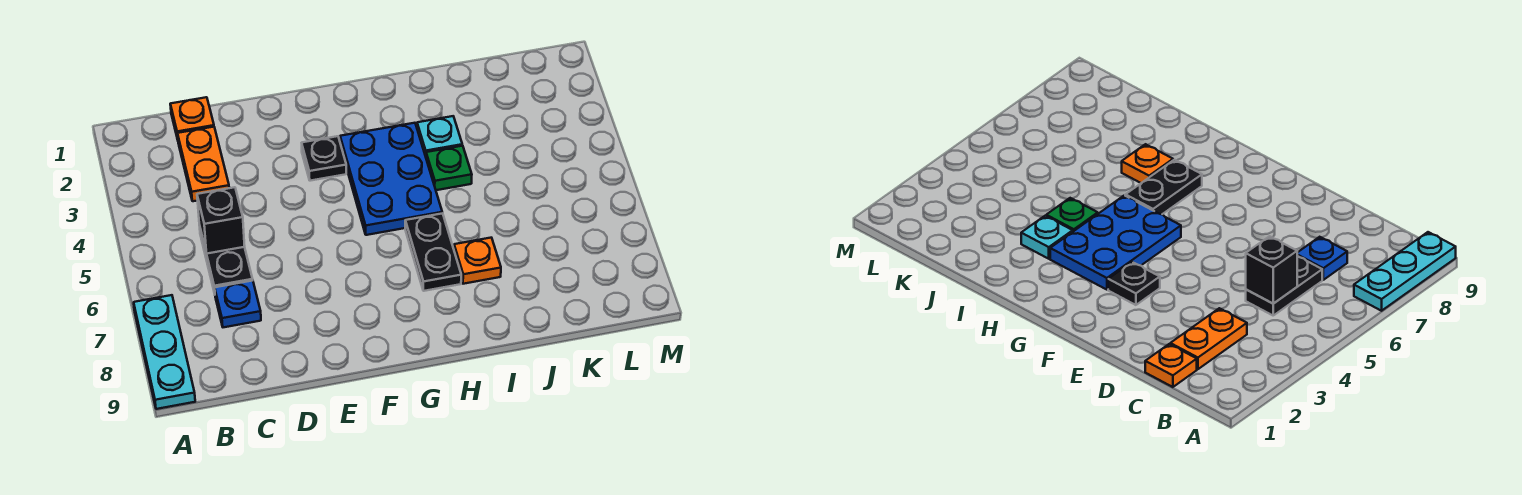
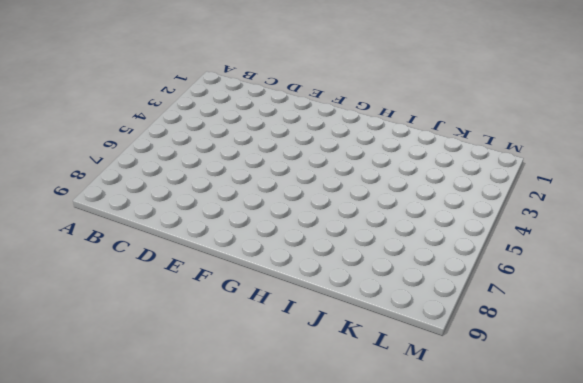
none -> cyan 1x3 plate [134,295,195,409]
none -> orange 1x1 plate [170,97,214,139]
none -> orange 1x2 plate [177,127,229,201]

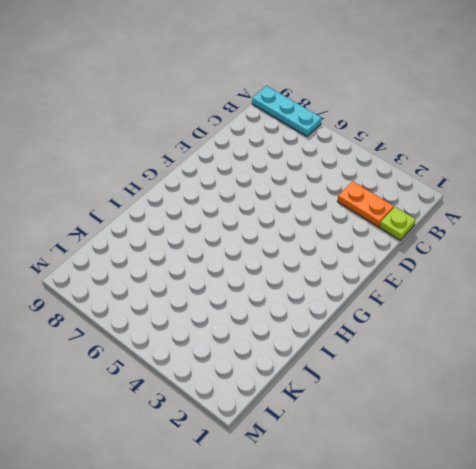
lime 1x1 plate [380,207,416,240] -> orange 1x1 plate [170,97,214,139]
none -> black 1x2 plate [199,225,253,293]
none -> blue 1x1 plate [215,281,261,327]
none -> black 1x1 plate [302,136,346,181]

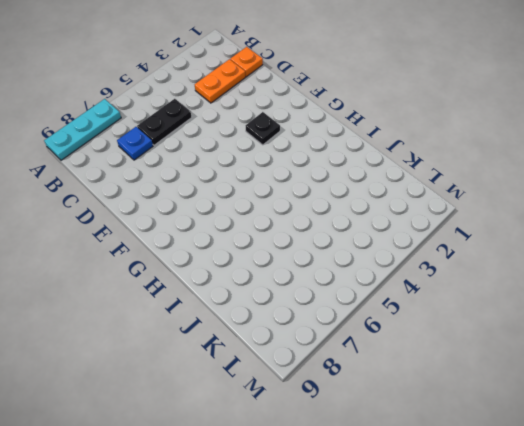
none -> blue 2x3 plate [340,123,442,235]
none -> black 1x2 plate [405,213,461,291]
none -> cyan 1x1 plate [417,116,462,156]

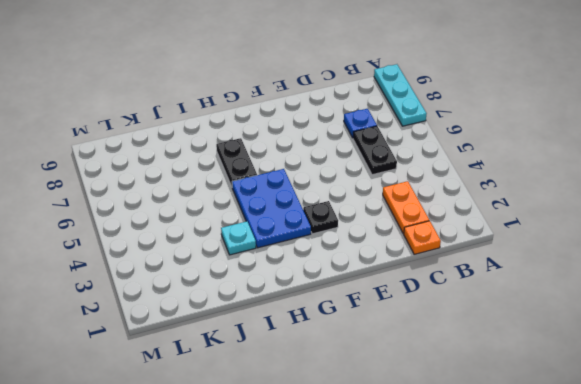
none -> green 1x1 plate [426,146,472,190]
none -> orange 1x1 plate [454,238,501,284]
none -> black 1x1 brick [197,187,245,254]

